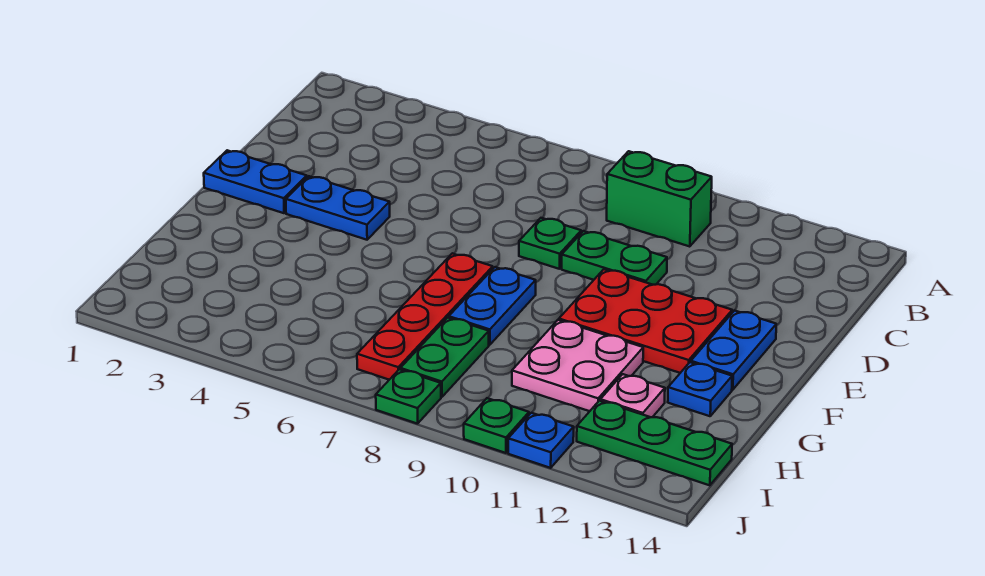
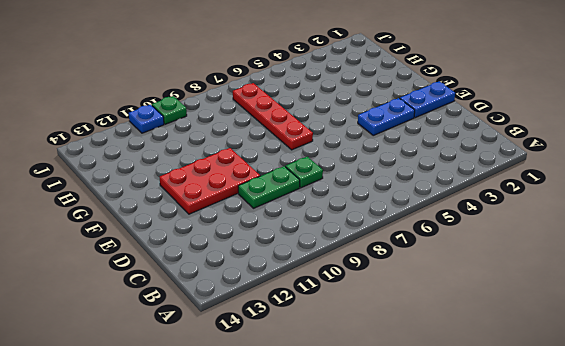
none -> green 1x2 brick [607,151,712,247]
none -> blue 1x2 plate [691,310,776,390]
none -> blue 1x2 plate [449,267,536,345]

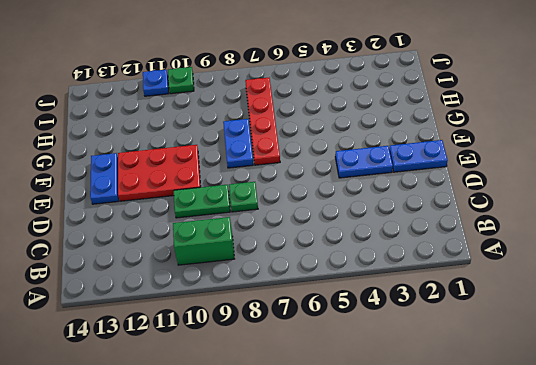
none -> pink 2x2 plate [512,320,643,411]
none -> blue 1x1 plate [668,362,732,416]
none -> green 1x2 plate [400,318,489,397]

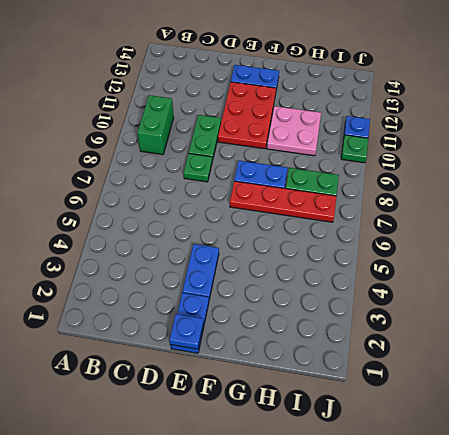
blue 1x1 plate [170,314,203,349] -> blue 1x1 plate moved to [668,362,732,416]
none -> pink 1x1 plate [600,374,665,417]
none -> green 1x3 plate [577,401,732,485]
none -> green 1x1 plate [376,369,441,424]

